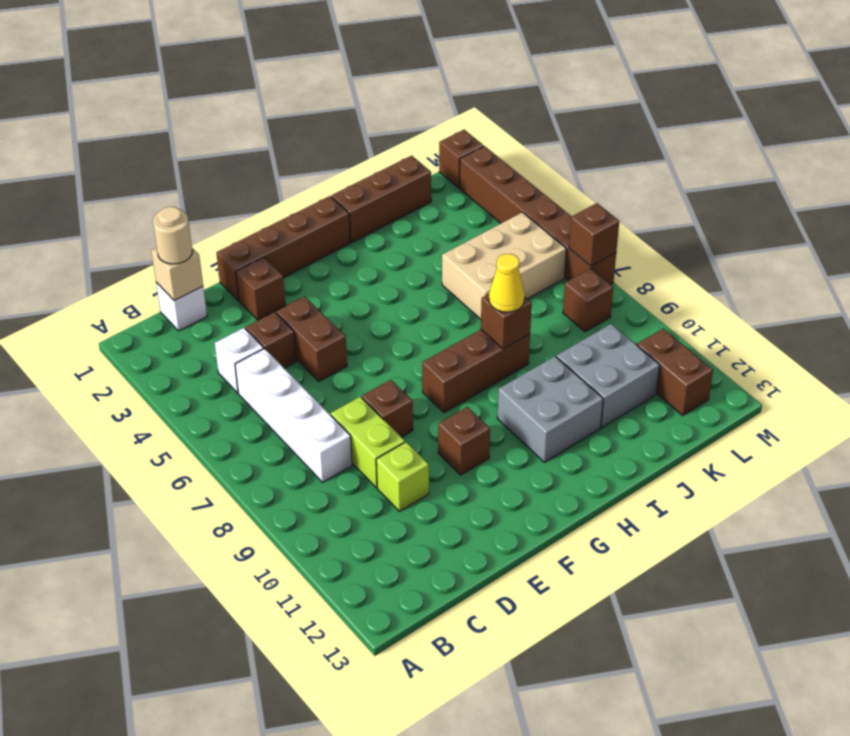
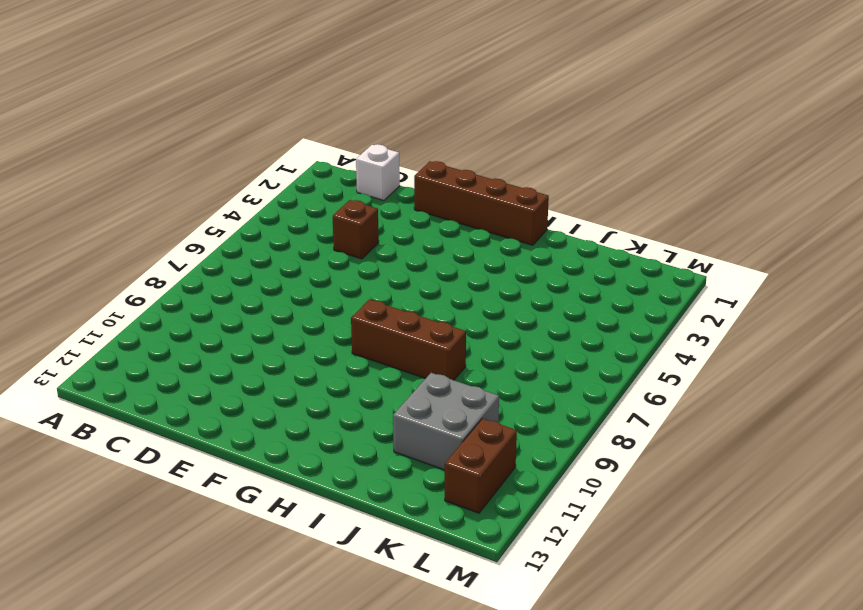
none -> white 1x1 brick [215,328,264,393]
none -> white 1x4 brick [235,349,352,482]
none -> lime 1x2 brick [331,397,405,488]

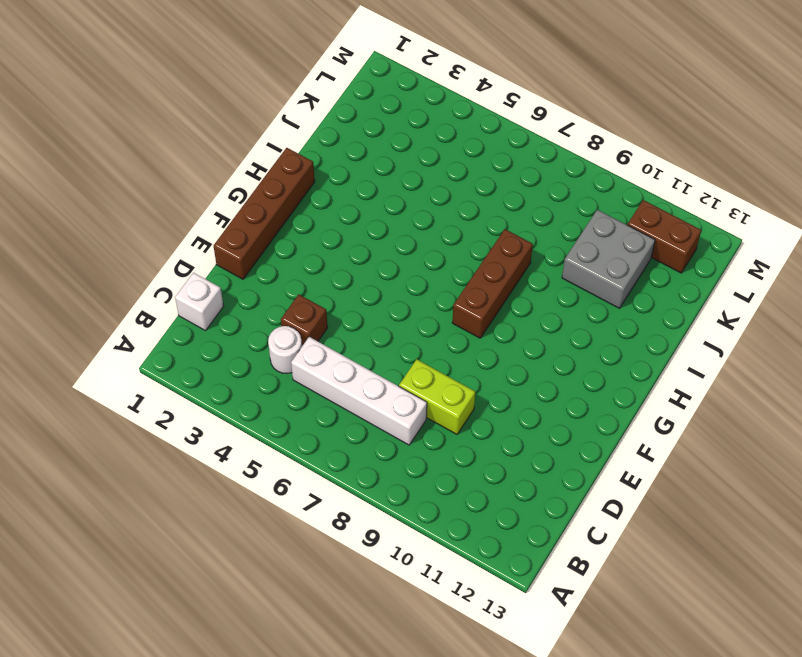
white 1x1 round brick [268,326,302,374] -> white 1x1 brick [215,328,264,393]
none -> lime 1x1 brick [376,442,429,511]
none -> brown 1x1 brick [236,257,286,320]
none -> brown 1x2 brick [276,296,347,381]

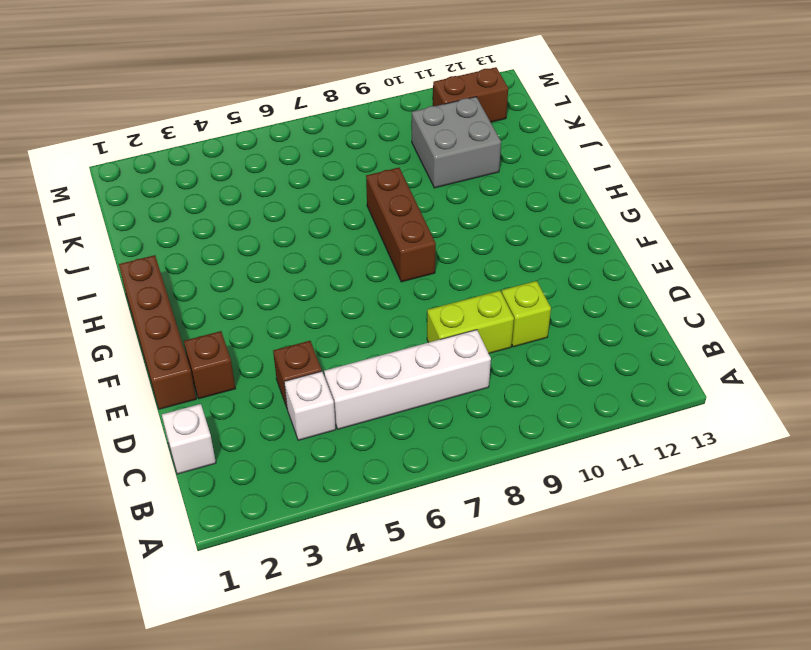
none -> brown 1x2 brick [276,296,347,381]
none -> brown 1x1 brick [362,380,413,437]
none -> brown 1x1 brick [438,407,490,475]

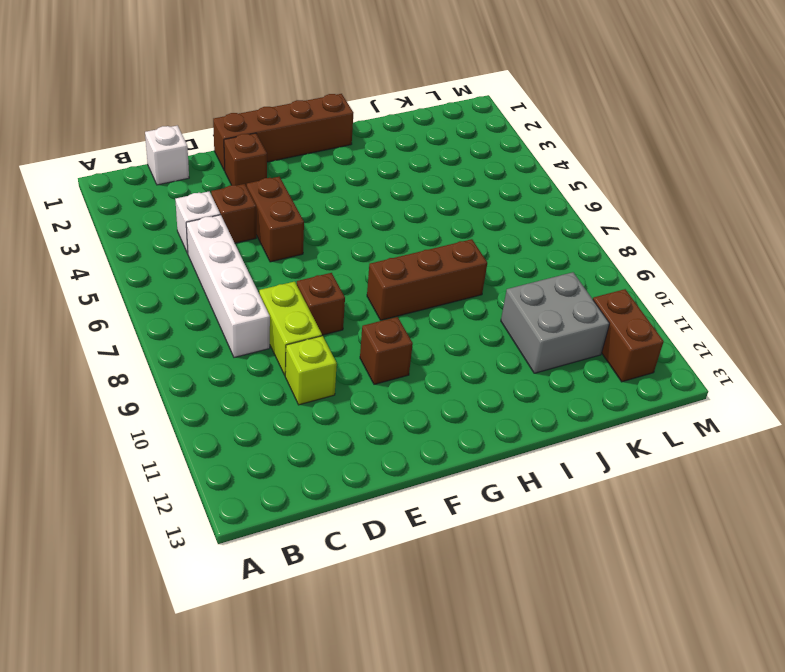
none -> grey 2x2 brick [497,356,603,462]
none -> brown 1x3 brick [331,156,431,242]
none -> tan 2x3 brick [442,212,566,319]

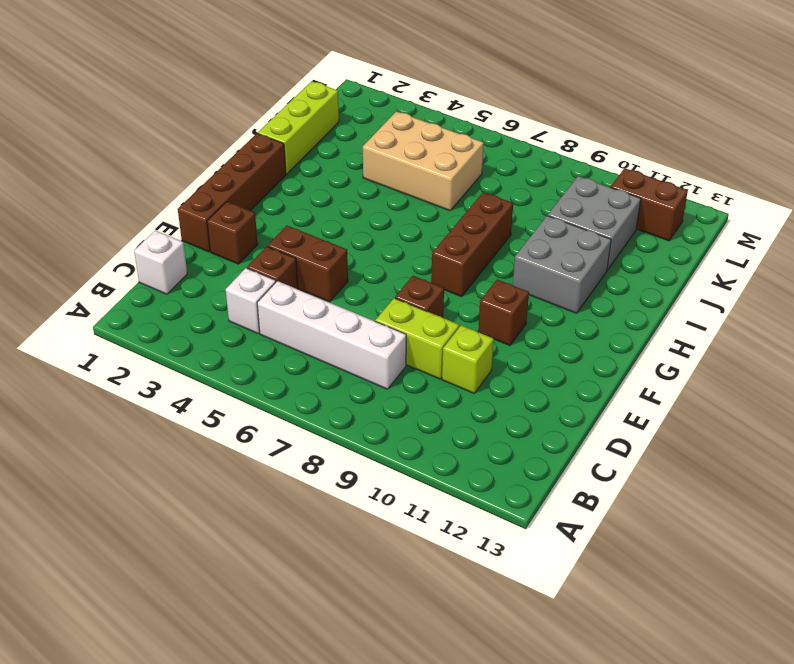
lime 1x3 brick [258,81,339,174] -> brown 1x3 brick [331,156,431,242]
tan 2x3 brick [363,111,484,211] -> tan 2x3 brick turned to [442,212,566,319]
none -> brown 1x1 brick [563,269,613,332]
none -> brown 1x1 brick [439,130,484,188]
none -> brown 1x6 brick [460,146,616,285]

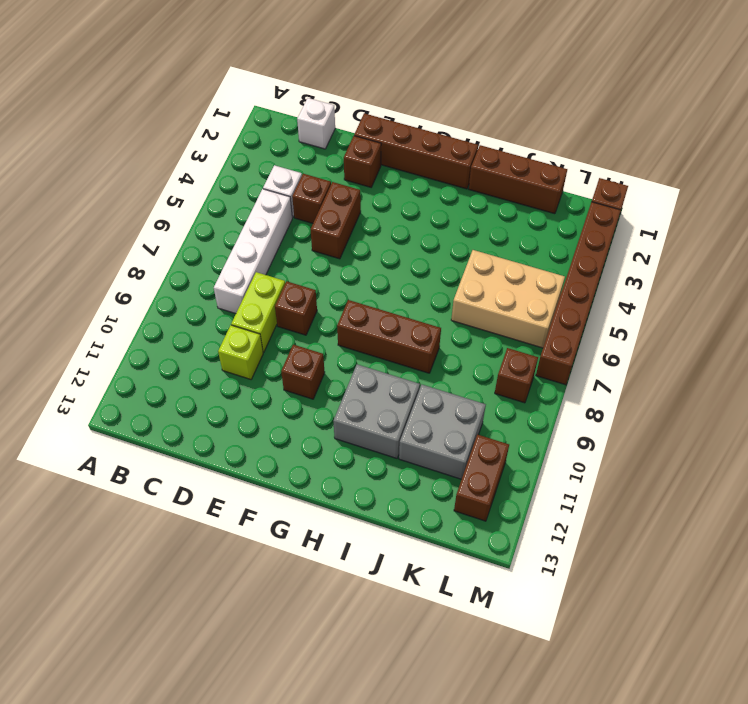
none -> tan 1x1 brick [151,248,203,301]
none -> brown 1x1 brick [481,294,532,349]
none -> brown 1x1 brick [569,203,619,266]

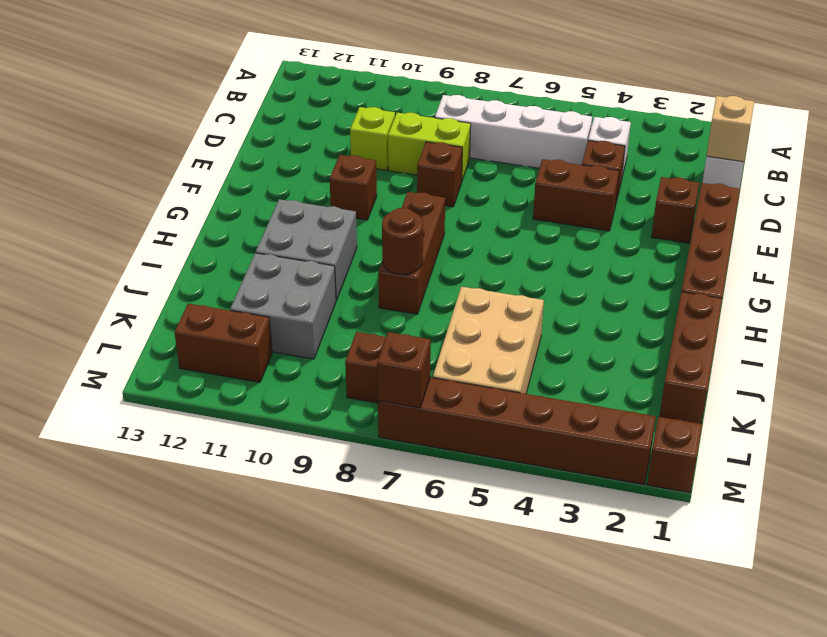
brown 1x1 round brick [382,208,423,275] -> brown 1x1 brick [481,294,532,349]
none -> tan 1x1 round brick [153,207,192,264]
none -> yellow 1x1 cone [489,254,525,312]

